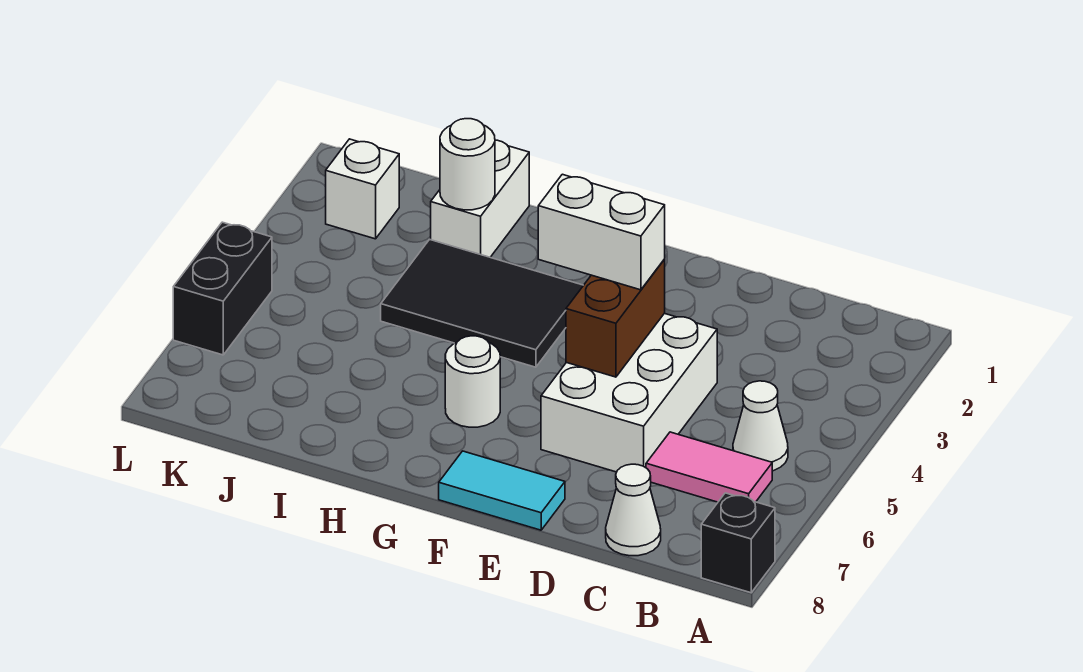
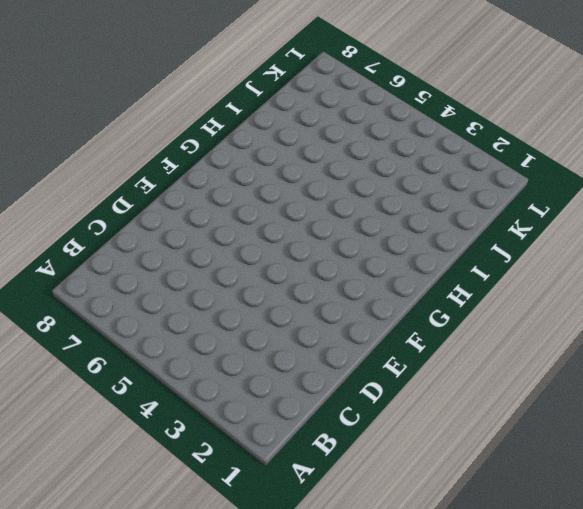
none -> black 1x1 brick [701,493,775,593]
none -> white 1x1 cone [733,381,788,471]
none -> pink 1x2 tile [646,432,772,502]

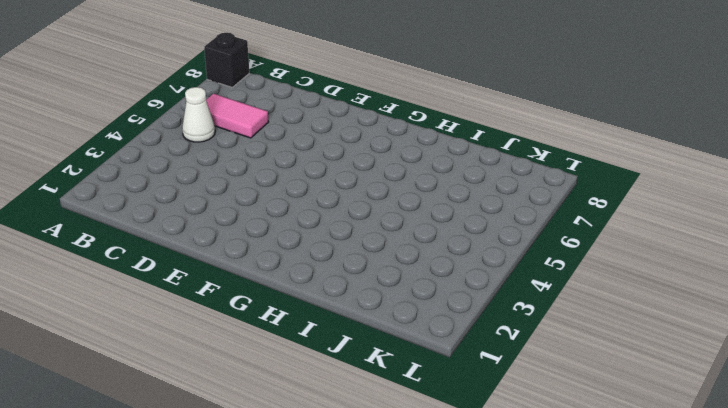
none -> white 1x1 cone [606,464,661,556]
none -> white 2x3 brick [541,313,717,472]
none -> cyan 1x2 tile [439,451,565,530]

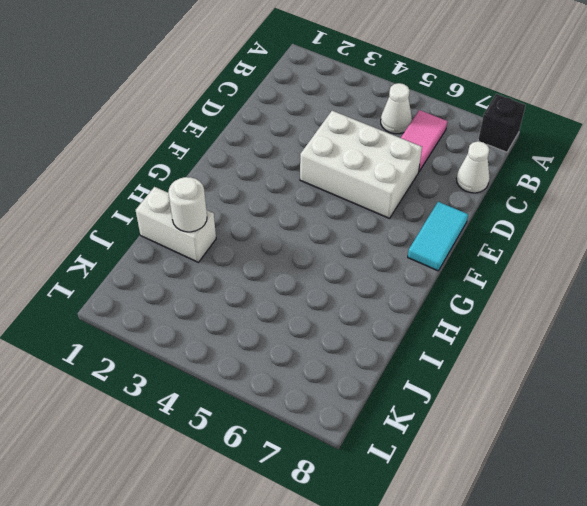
none -> black 2x3 tile [381,240,583,367]
none -> white 1x1 round brick [445,336,500,427]
none -> white 1x1 brick [326,139,399,239]

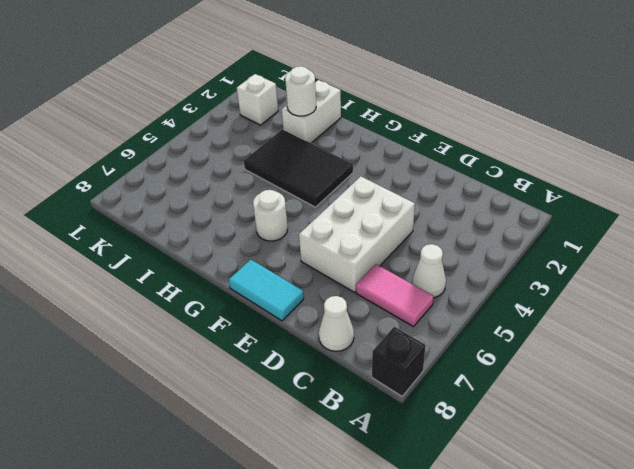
none -> black 1x2 brick [173,222,272,355]
none -> brown 1x2 brick [566,259,665,377]
none -> white 1x2 brick [538,174,665,290]

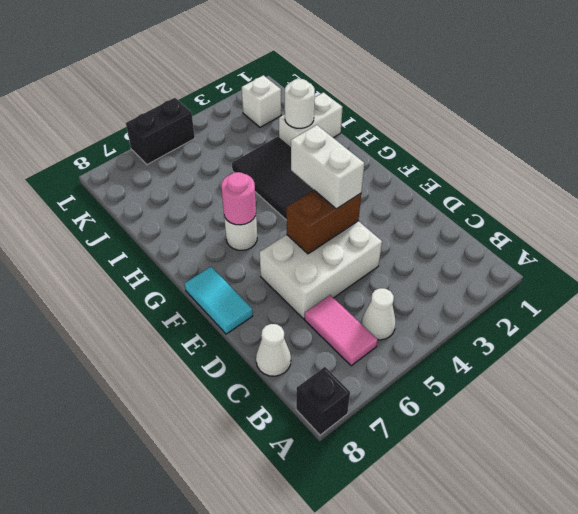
pink 1x1 round brick [221,172,256,225] -> none

